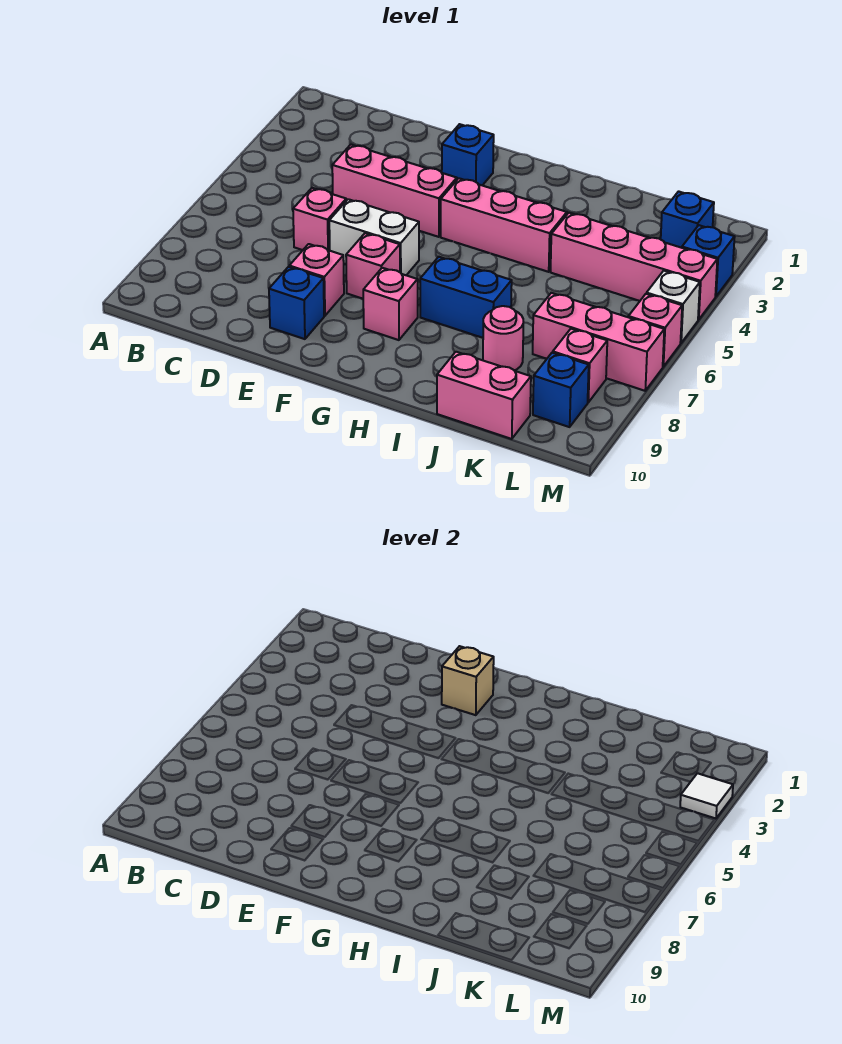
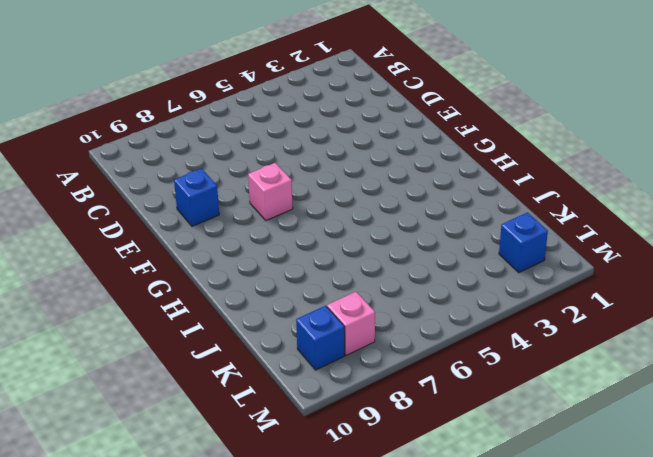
none -> pink 1x3 brick [332,145,457,237]
none -> pink 1x1 brick [293,188,346,251]
none -> white 1x2 brick [329,199,419,275]

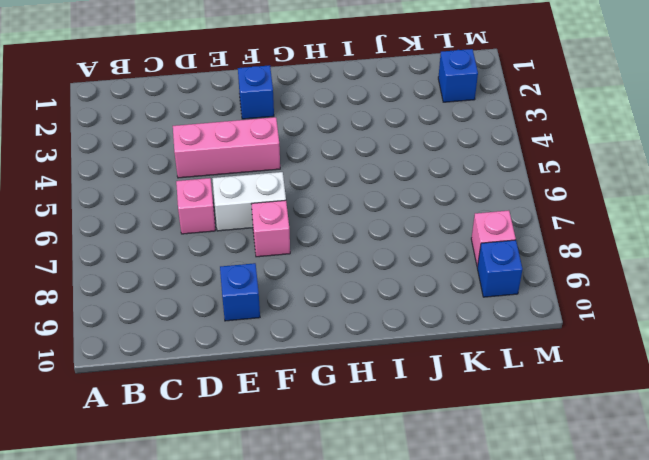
none -> pink 1x1 brick [289,244,344,316]
none -> pink 1x3 brick [441,178,567,272]
none -> pink 1x1 brick [363,268,418,340]

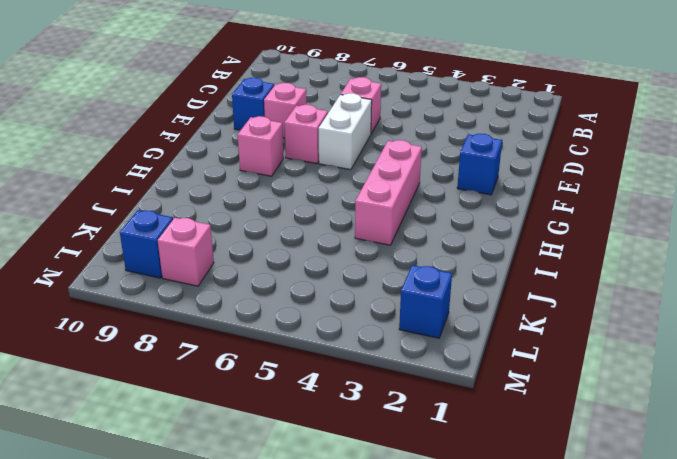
none -> pink 1x3 brick [332,145,457,237]
none -> blue 1x2 brick [420,257,512,338]
none -> pink 1x4 brick [551,213,717,320]

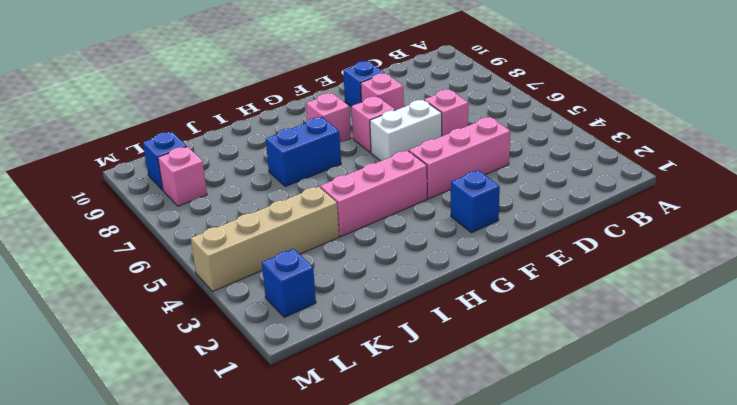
tan 1x4 brick [191,186,339,292] -> pink 1x4 brick [551,213,717,320]
none -> pink 1x1 round brick [483,306,523,370]
none -> pink 1x2 brick [437,352,531,439]
none -> pink 1x3 brick [533,293,664,391]

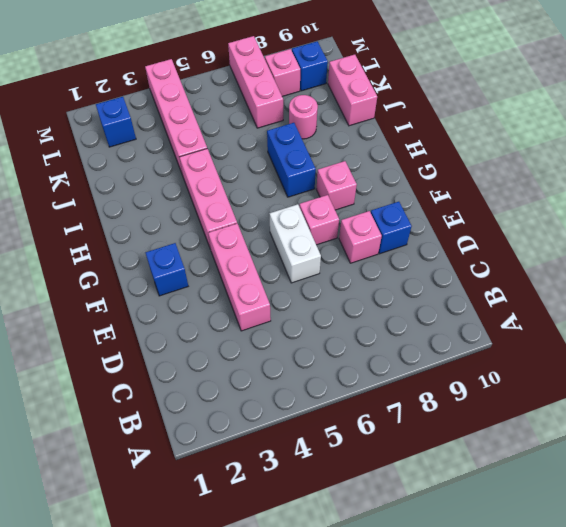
none -> pink 1x1 brick [293,188,346,251]
none -> blue 1x1 brick [682,225,735,297]
none -> white 1x1 brick [647,271,700,343]

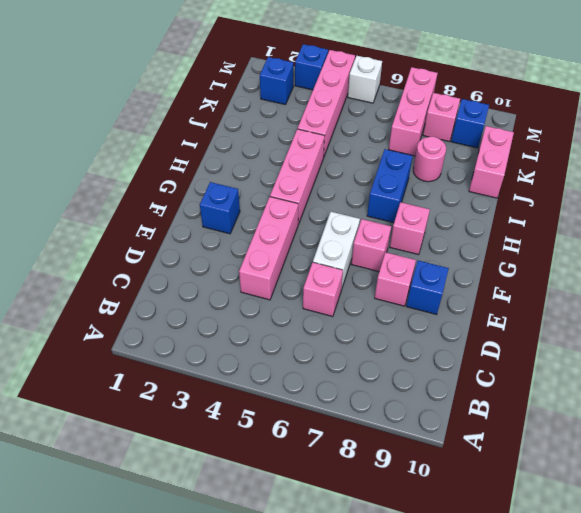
none -> pink 1x1 brick [628,294,682,367]
none -> tan 1x1 brick [442,646,494,715]
none -> white 1x1 tile [680,773,733,819]

